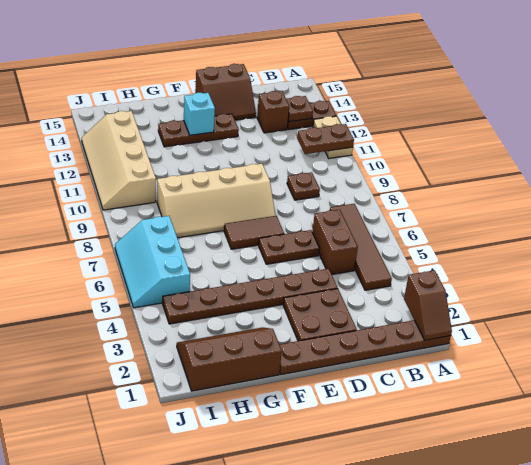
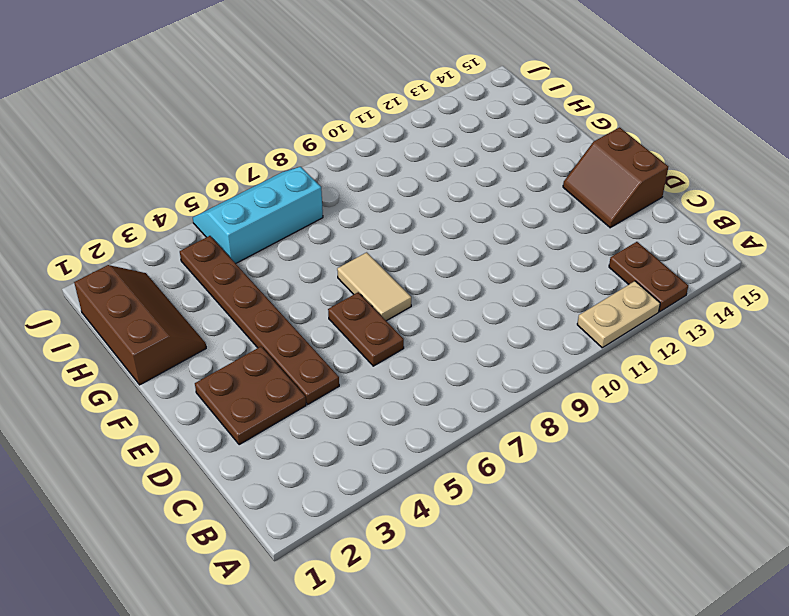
tan 1x2 tile [337,252,411,321] -> brown 1x2 tile [224,216,284,249]
none -> brown 1x6 plate [279,320,451,375]
none -> brown 1x4 tile [330,204,392,290]
none -> brown 1x2 brick [312,210,358,275]

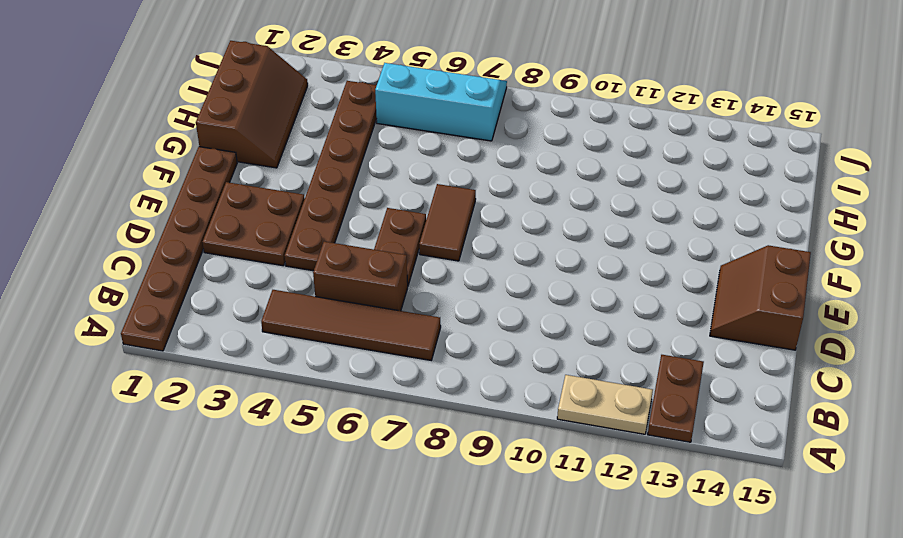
none -> brown 1x1 plate [287,172,320,200]
none -> brown 1x1 brick [257,91,289,133]
none -> tan 2x4 slope [157,164,275,238]

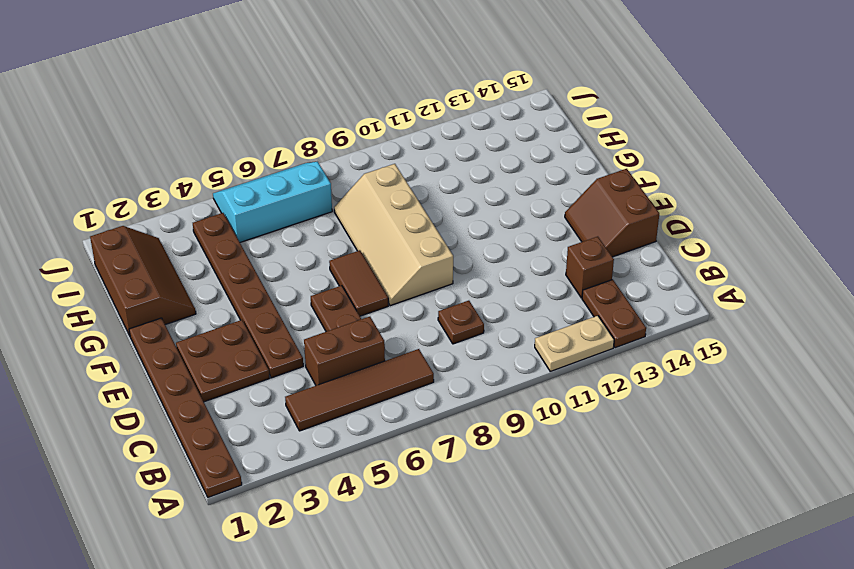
none -> brown 1x3 plate [158,114,239,147]
none -> tan 2x4 slope [82,111,156,210]
none -> brown 1x2 slope [404,270,452,340]

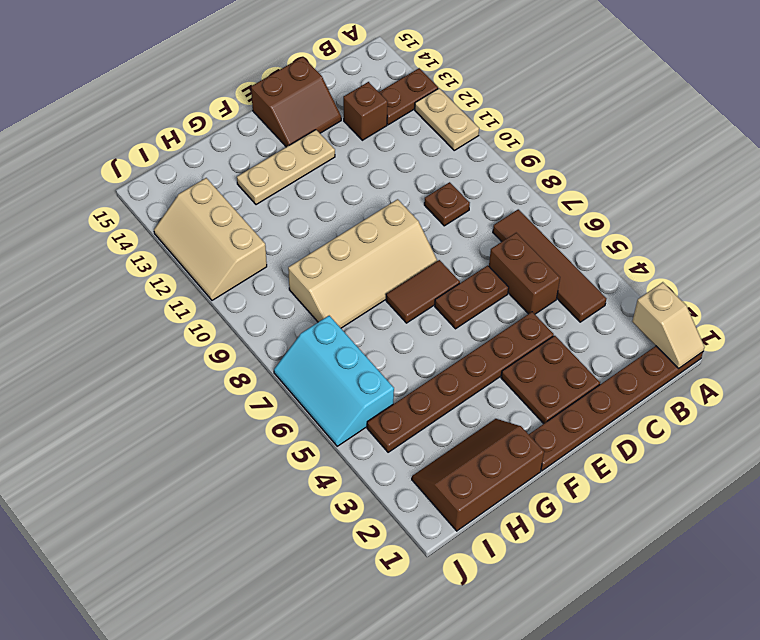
tan 1x2 slope [632,282,704,369] -> brown 1x2 slope [404,270,452,340]
tan 1x3 plate [237,130,335,205] -> brown 1x3 plate [158,114,239,147]
tan 2x3 slope [154,178,267,300] -> tan 2x4 slope [82,111,156,210]
none -> brown 1x2 plate [297,124,354,154]
none -> brown 1x1 plate [286,96,313,122]
none -> cyan 1x1 brick [184,93,215,135]

